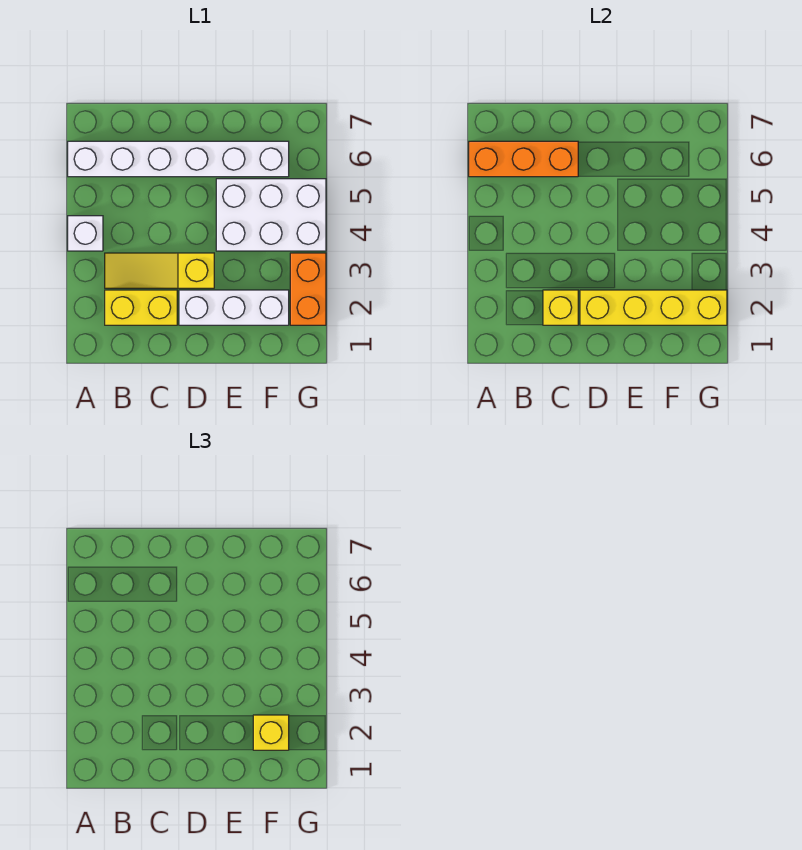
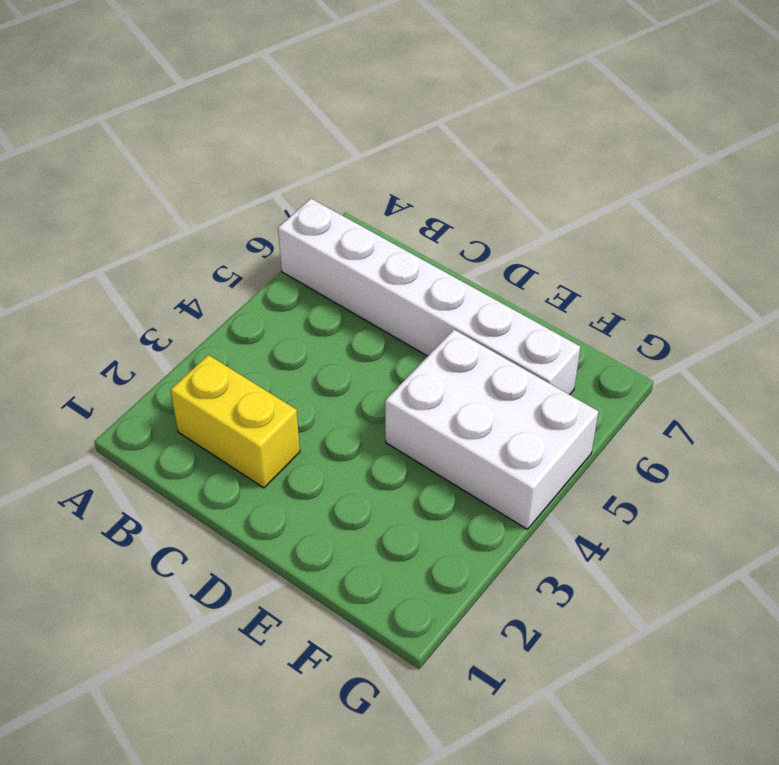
none -> white 1x1 brick [68,216,103,251]
none -> yellow 1x3 slope [105,253,214,288]

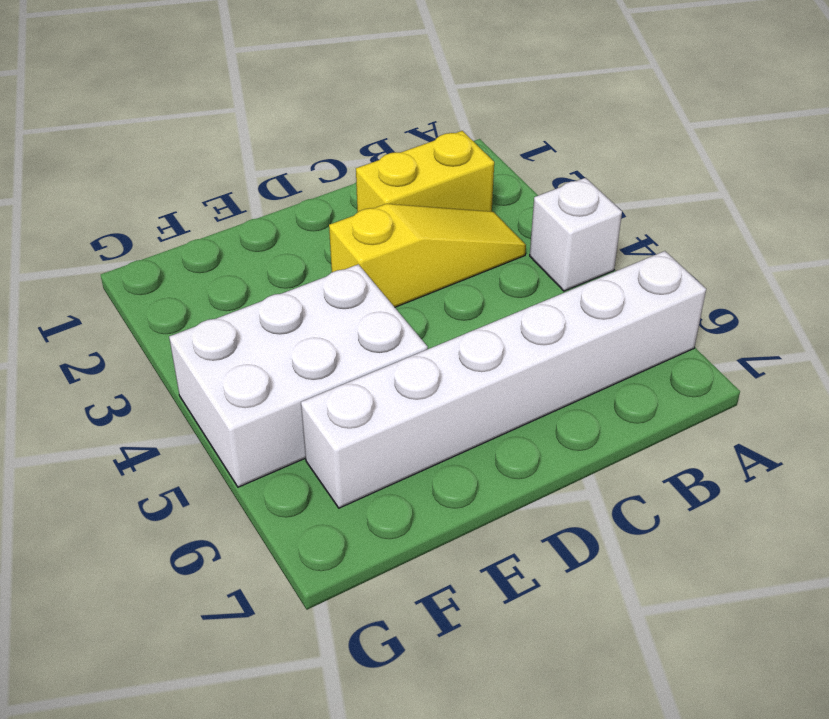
none -> white 1x3 brick [179,290,289,325]
none -> orange 1x2 brick [290,253,326,325]

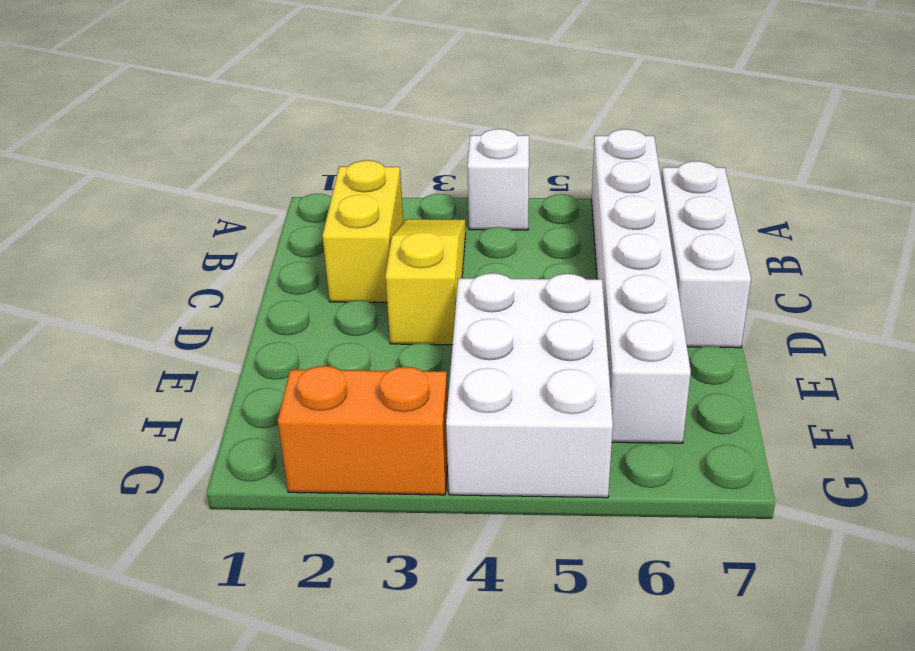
white 1x3 brick [661,161,751,348] -> white 1x3 brick moved to [179,290,289,325]
none -> orange 1x3 brick [469,141,578,177]
none -> yellow 1x1 brick [543,290,578,325]

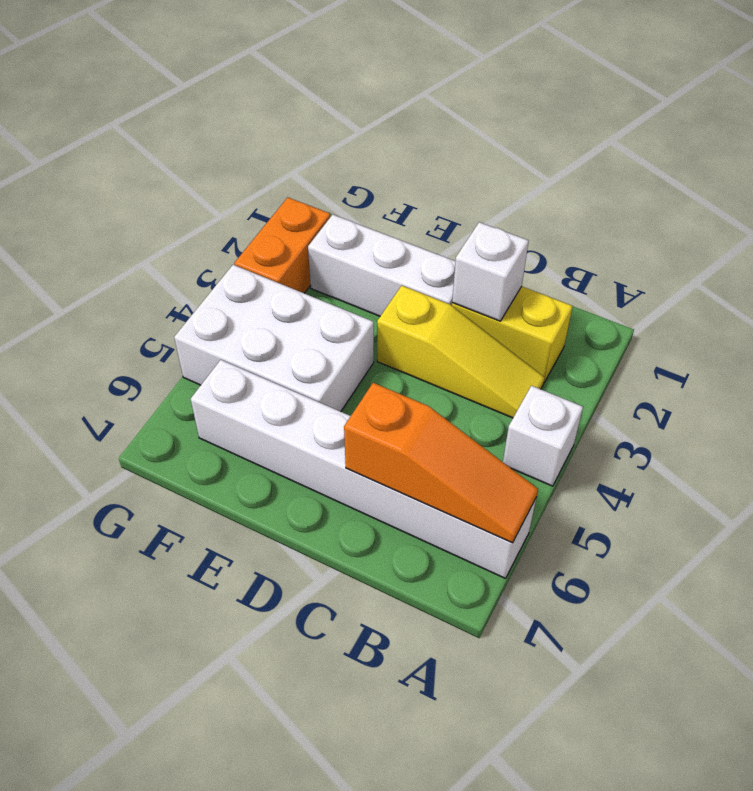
orange 1x3 slope [344,383,538,543] -> orange 1x3 brick [469,141,578,177]
white 1x1 brick [452,222,529,321] -> yellow 1x1 brick [543,290,578,325]
none -> yellow 1x4 brick [580,290,727,325]
none -> yellow 1x1 brick [253,715,289,750]

